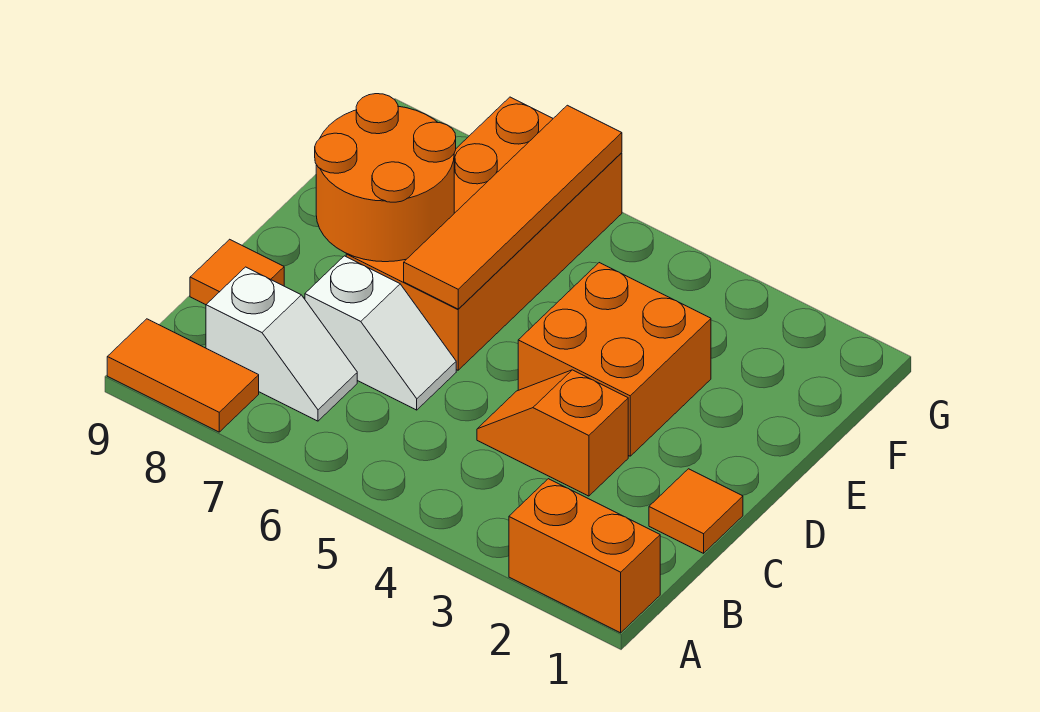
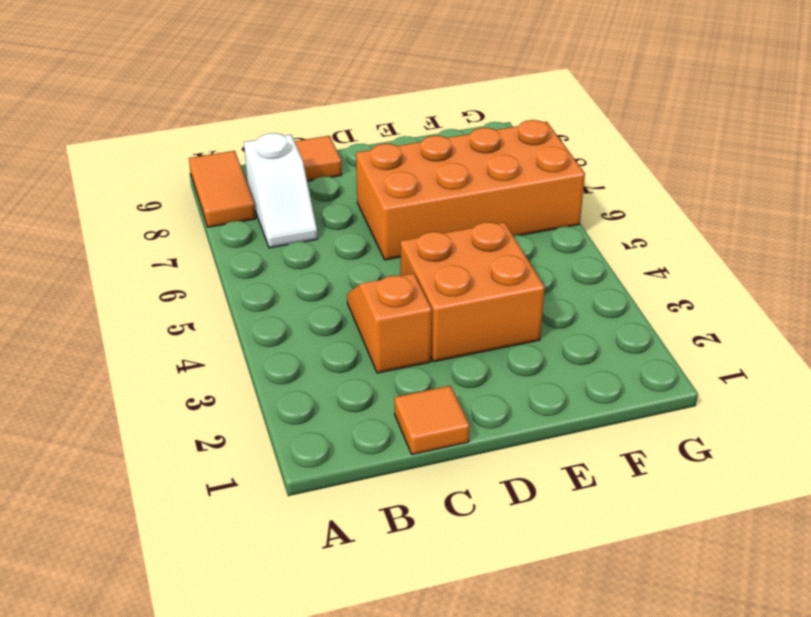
none -> orange 1x2 brick [509,479,660,633]
none -> white 1x2 slope [305,256,456,410]

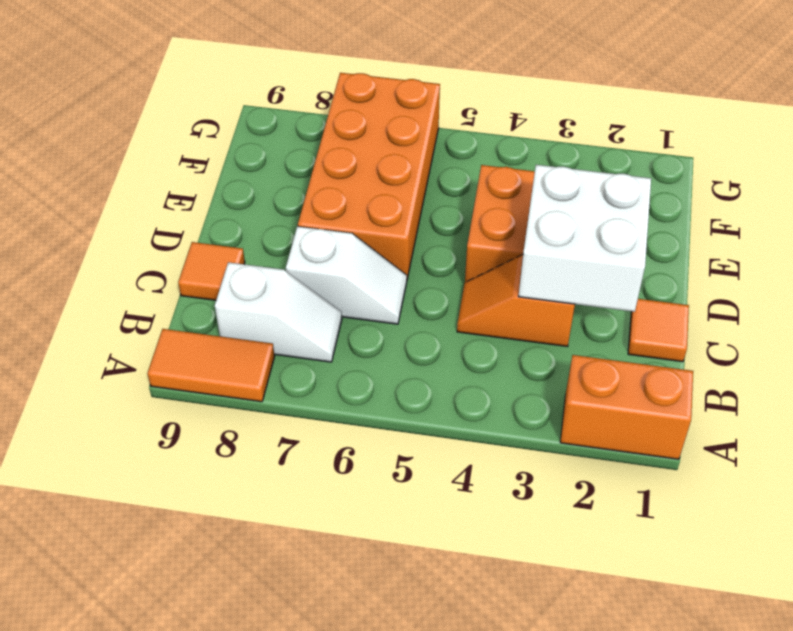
white 2x2 brick [518,165,651,312] -> none
none -> orange 1x4 tile [404,105,622,309]
none -> orange 2x2 round brick [315,94,456,262]

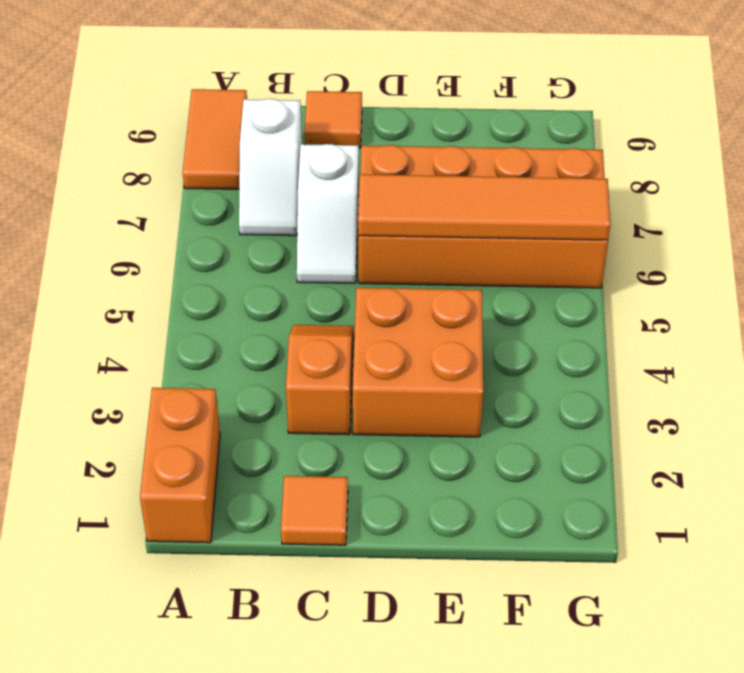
none -> orange 2x2 round brick [315,94,456,262]

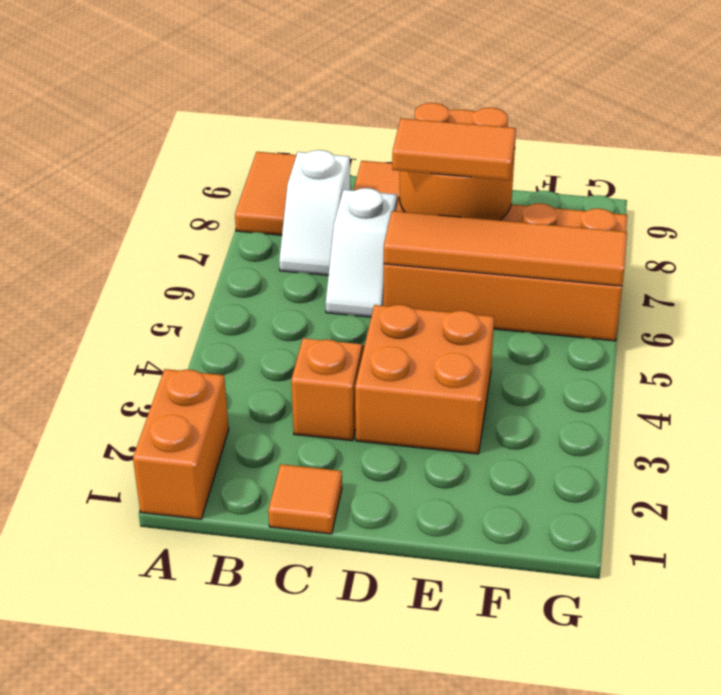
orange 1x2 tile [392,118,516,180] -> none

